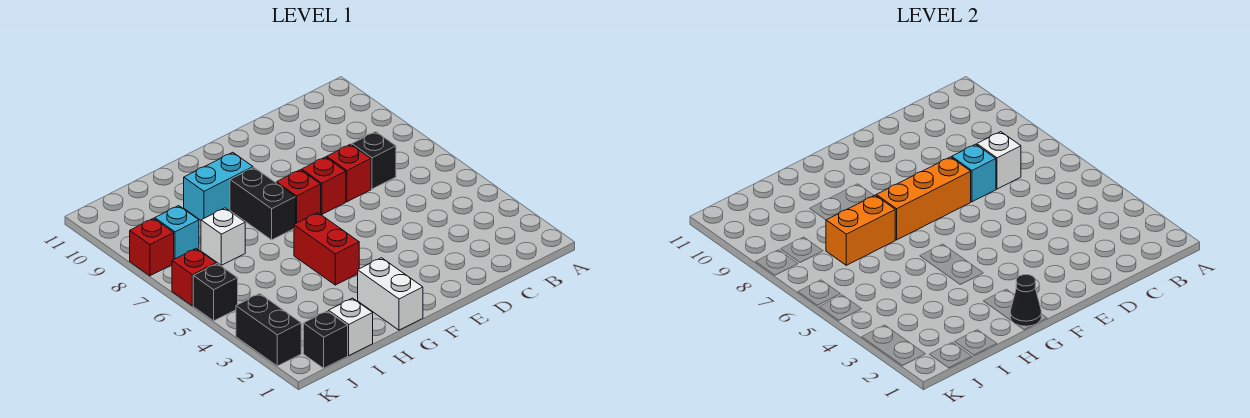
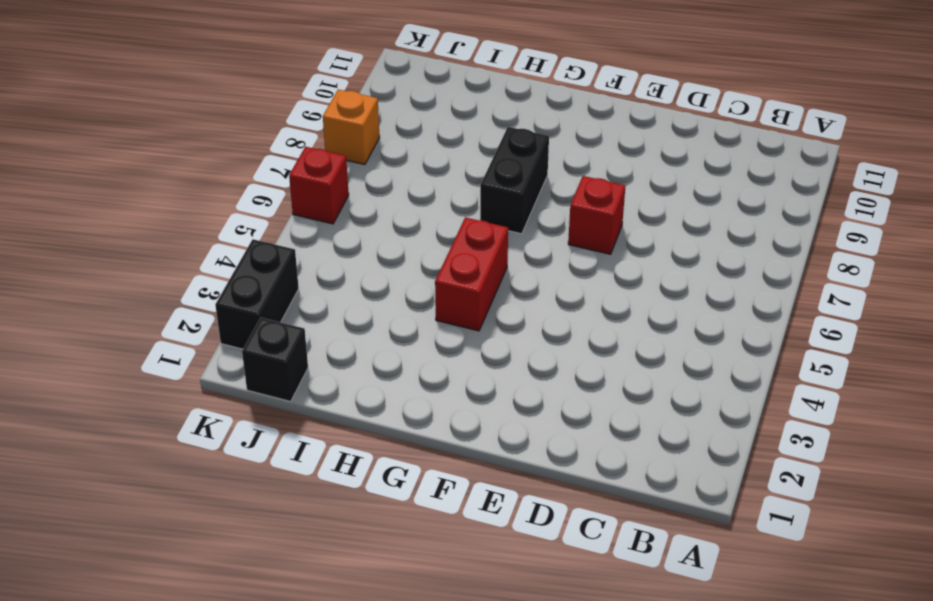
orange 1x1 brick [323,89,380,165] -> red 1x1 brick [130,218,174,276]
none -> black 1x1 brick [352,132,396,189]
none -> red 1x1 brick [327,144,371,202]
none -> red 1x1 brick [277,170,321,223]

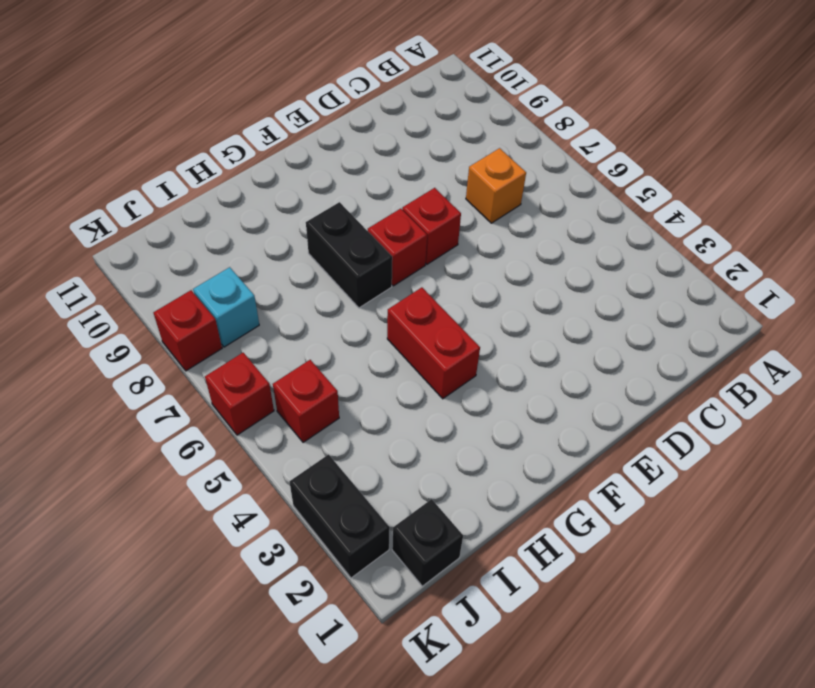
orange 1x1 brick [466,148,526,223] -> black 1x1 brick [352,132,396,189]
red 1x1 brick [273,360,339,442] -> red 1x1 brick moved to [327,144,371,202]
none -> white 1x2 brick [358,258,423,330]
none -> cyan 1x2 brick [184,152,253,220]
none -> white 1x1 brick [329,298,373,355]

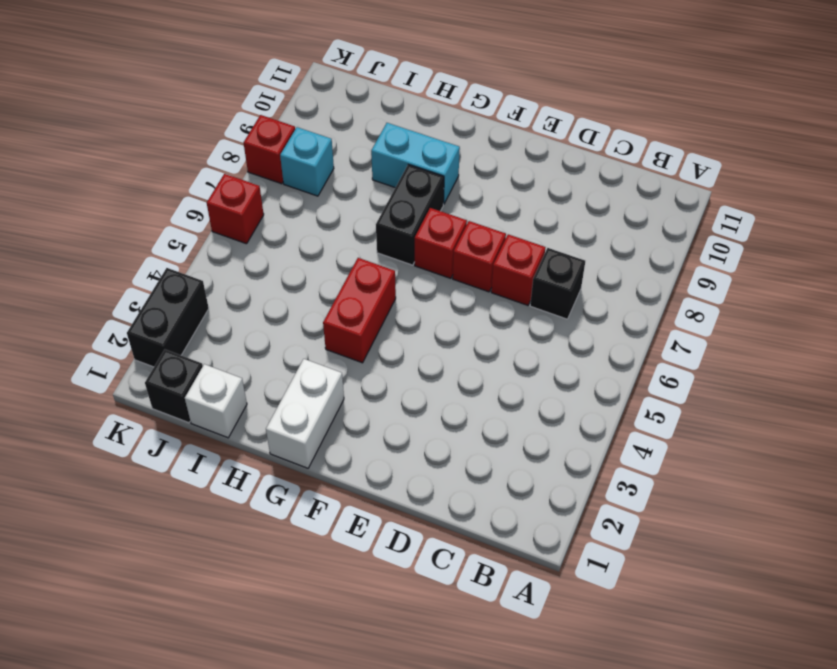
none -> white 1x1 brick [201,208,245,265]
none -> black 1x1 brick [193,264,238,321]
none -> white 1x1 brick [977,132,1021,189]

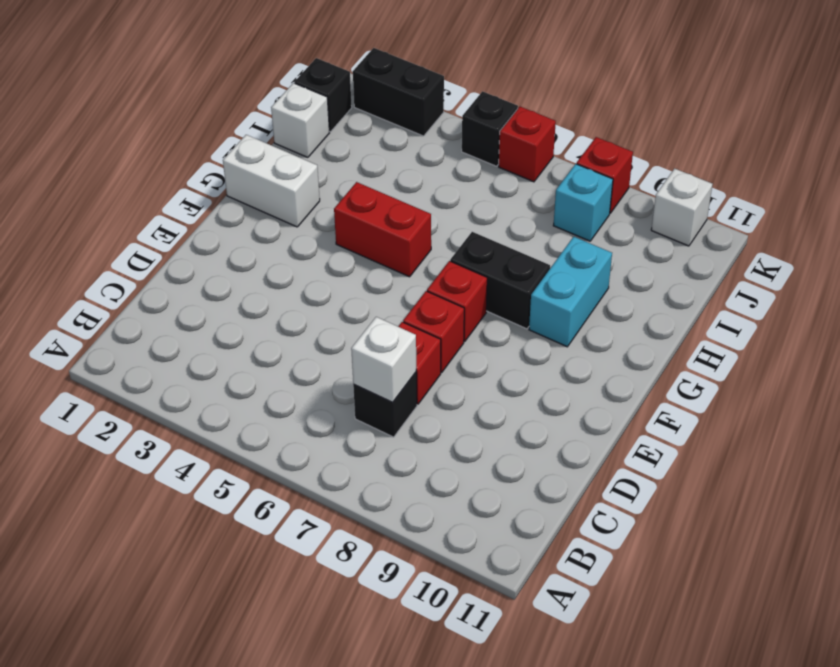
white 1x1 brick [651,169,713,246] -> white 1x1 brick moved to [201,208,245,265]
none -> cyan 1x1 brick [952,144,996,202]
none -> orange 1x3 brick [876,157,971,240]
none -> black 1x1 cone [1010,275,1041,326]

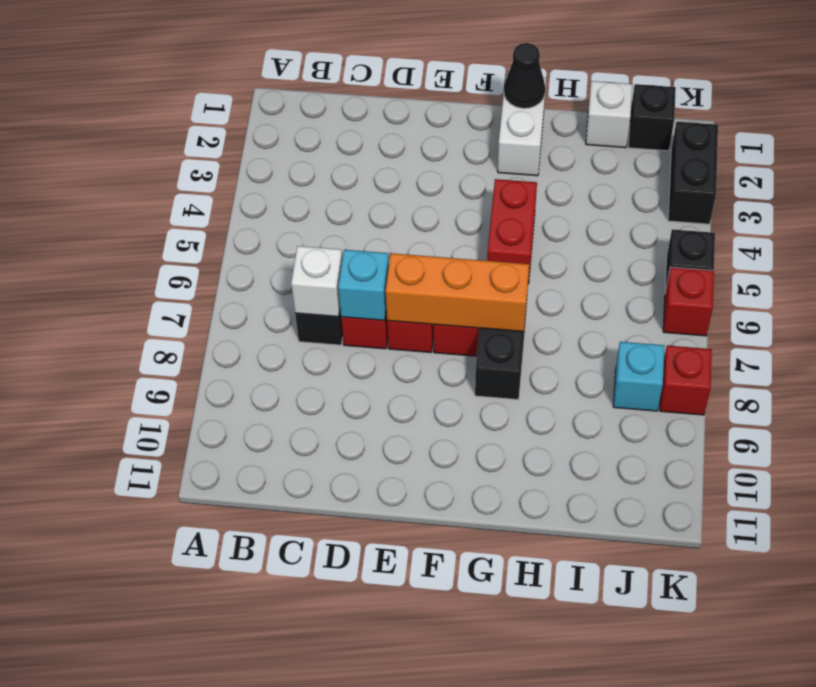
none -> cyan 1x2 brick [184,152,253,220]
none -> white 1x1 brick [201,208,245,265]
none -> orange 1x2 brick [826,195,895,265]

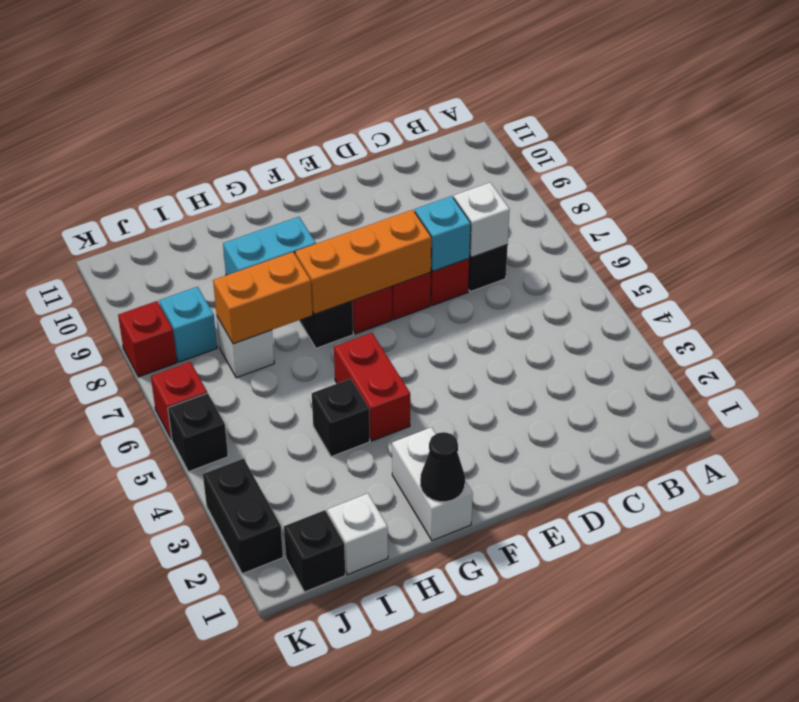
black 1x1 brick [312,379,370,457] -> none

